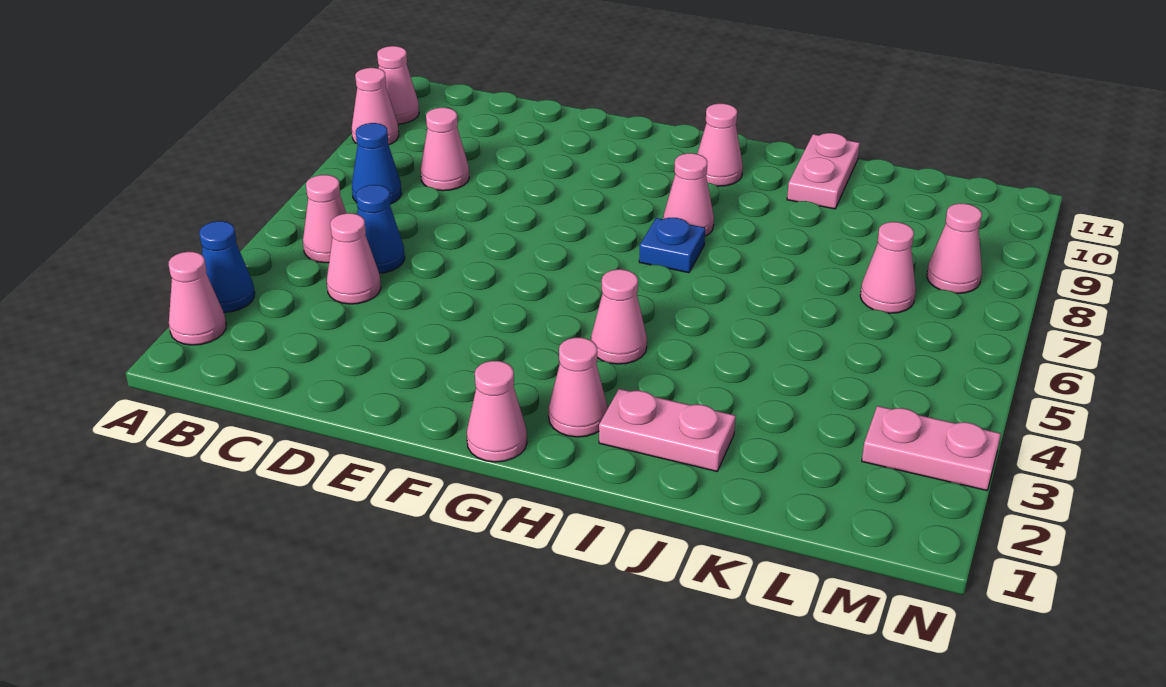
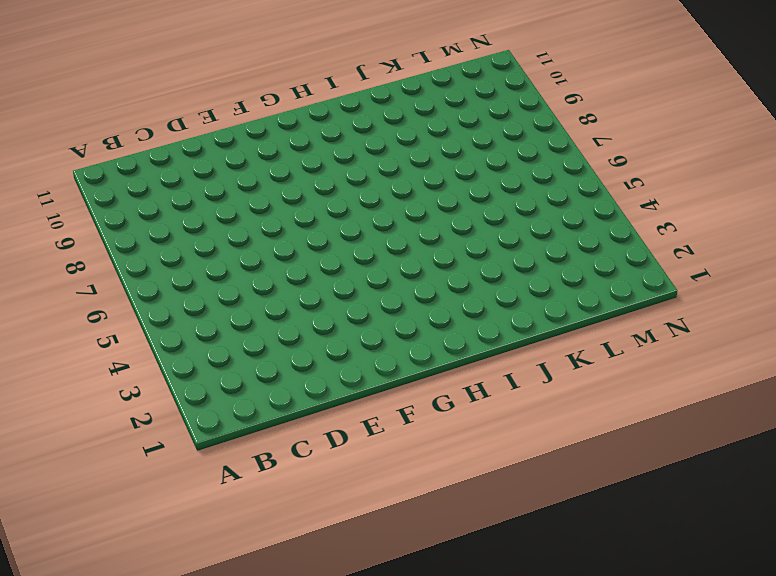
none -> pink 1x1 cone [169,252,226,345]
none -> blue 1x1 cone [200,221,255,312]
none -> pink 1x1 cone [352,68,399,145]

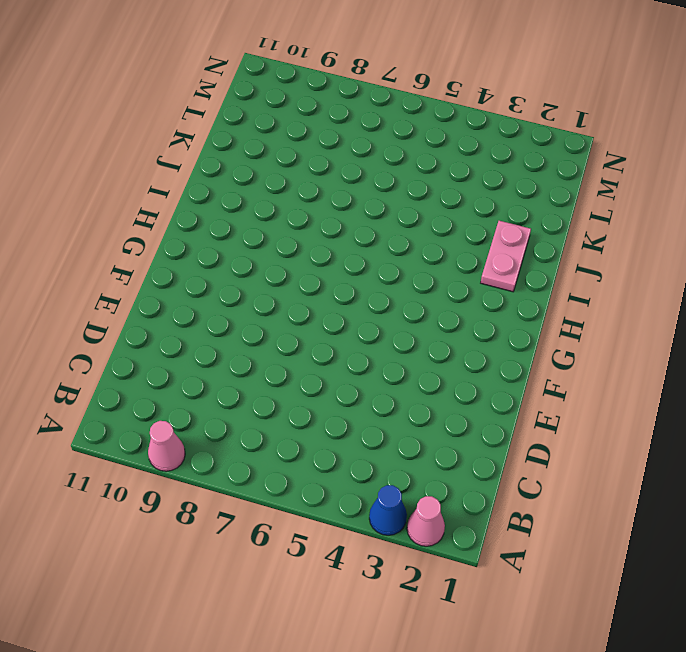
none -> pink 1x1 cone [377,46,419,124]
none -> pink 1x1 cone [303,175,346,263]
none -> blue 1x1 cone [352,123,402,204]

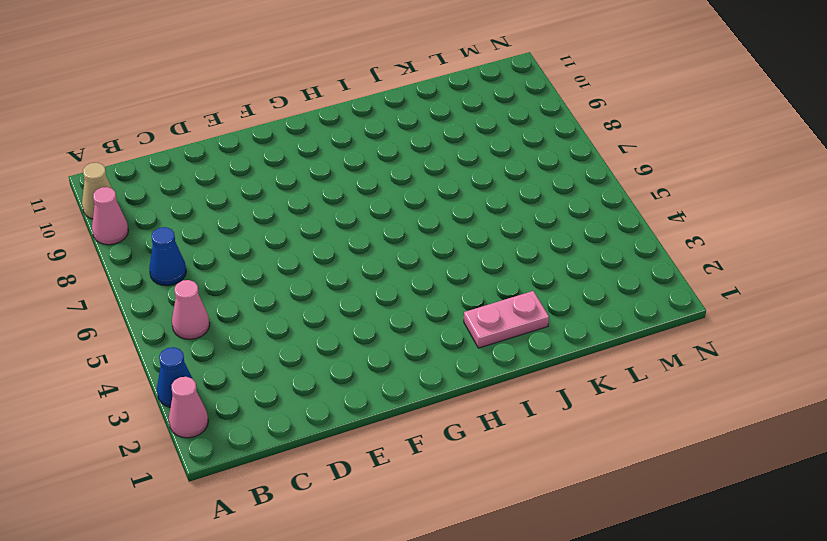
tan 1x1 cone [82,163,117,219] -> pink 1x1 cone [377,46,419,124]
none -> pink 1x1 cone [327,213,381,304]
none -> blue 1x1 cone [356,185,405,273]
none -> pink 1x1 cone [421,108,469,191]

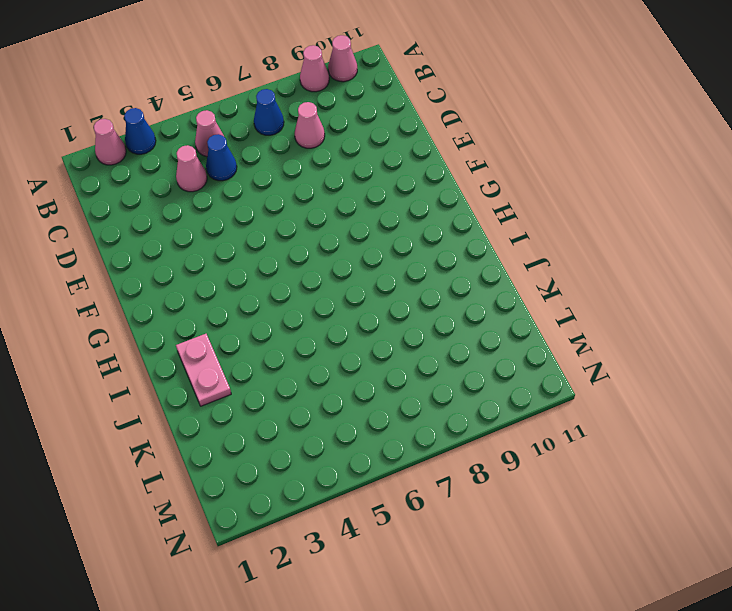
none -> pink 1x1 cone [467,361,527,462]
none -> pink 1x1 cone [549,338,608,437]
none -> pink 1x1 cone [591,269,647,364]

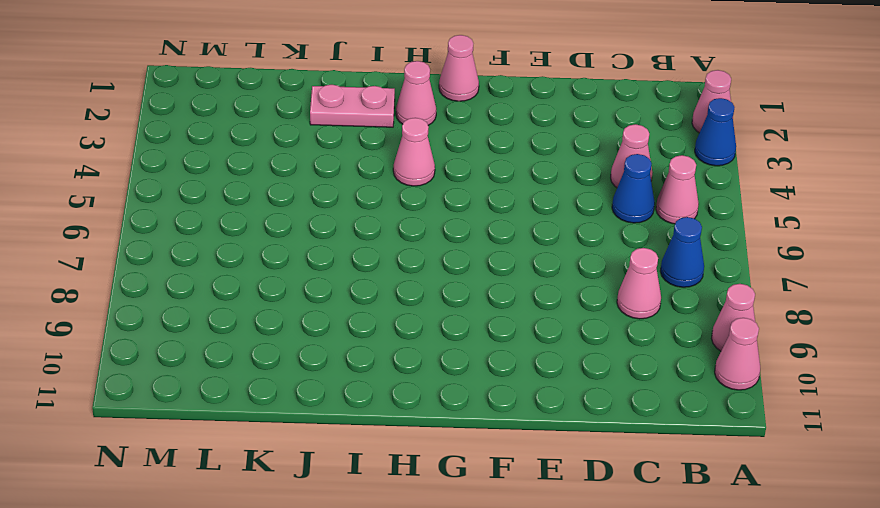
none -> blue 1x1 plate [639,218,705,273]
none -> pink 1x1 cone [663,153,714,236]
none -> pink 1x1 cone [697,104,743,186]

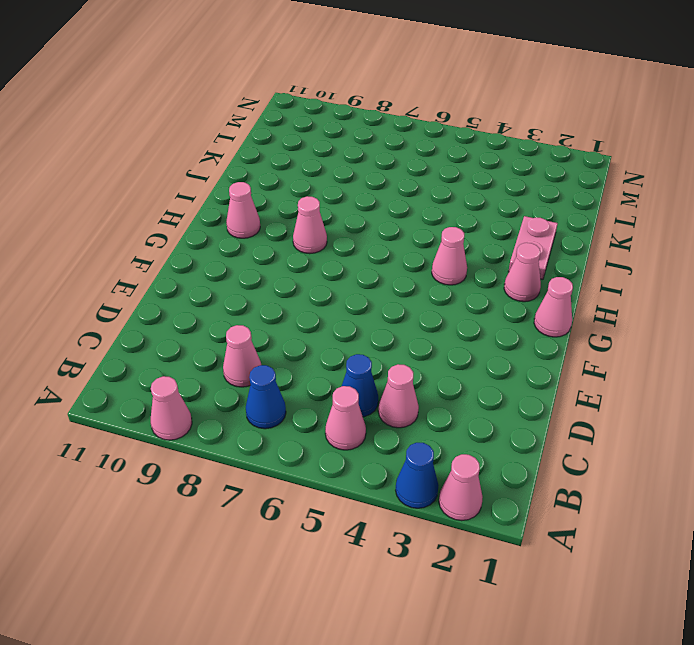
none -> pink 1x1 cone [377,46,419,124]
none -> blue 1x1 plate [639,218,705,273]
none -> pink 1x2 plate [787,133,860,209]

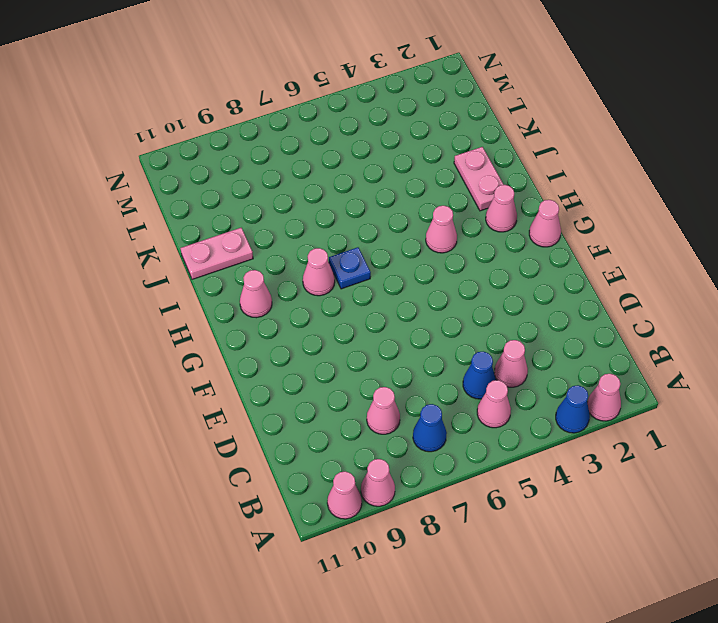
none -> pink 1x1 cone [860,222,916,313]
none -> pink 1x2 plate [862,406,1001,490]
none -> pink 1x1 cone [927,204,982,293]

